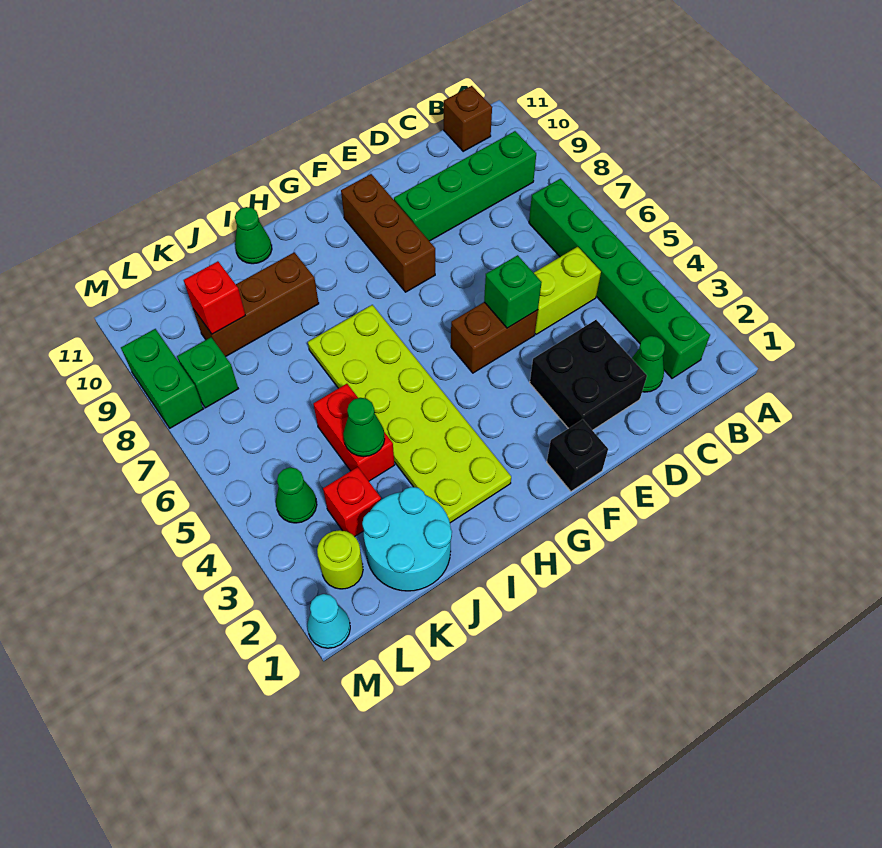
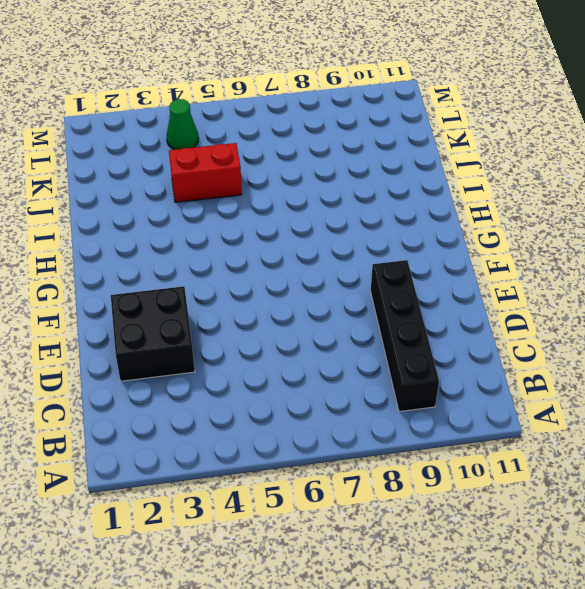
black 1x4 brick [371,260,439,412] -> green 1x4 brick [394,131,536,241]
none -> green 1x6 brick [529,179,710,378]
none -> brown 1x1 brick [444,86,492,151]
none -> green 1x1 cone [632,336,665,392]

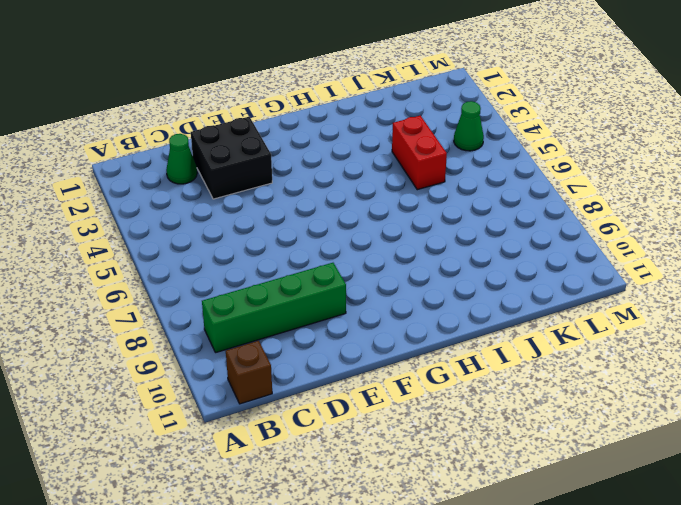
none -> green 1x6 brick [529,179,710,378]
none -> lime 1x2 brick [534,247,601,334]
none -> brown 1x2 brick [451,302,538,373]

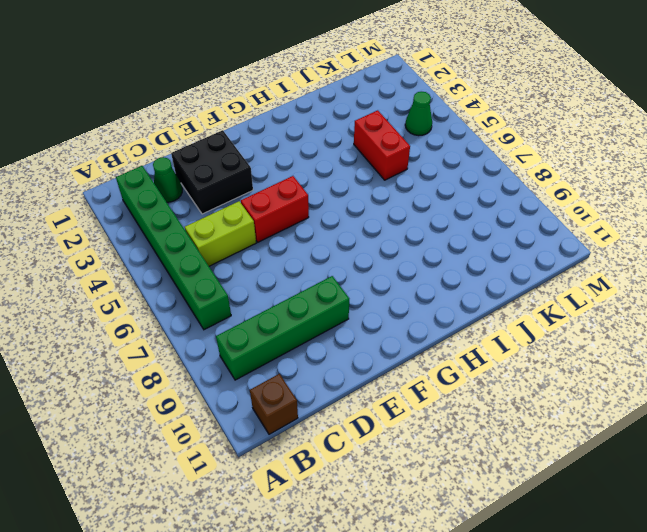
red 1x2 brick [241,176,309,242] -> brown 1x2 brick [451,302,538,373]
none -> black 1x1 brick [547,419,608,491]
none -> brown 1x3 brick [341,174,435,292]
none -> lime 2x6 plate [308,305,511,523]

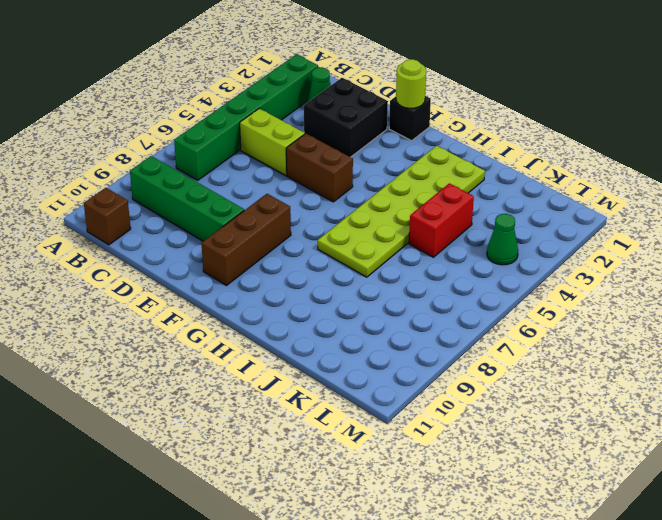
lime 1x1 round brick [396,59,426,108] -> lime 1x1 round brick moved to [317,530,363,589]
none -> brown 1x3 brick [193,252,319,357]
none -> green 1x1 cone [235,207,272,264]
none -> cyan 2x2 round brick [362,487,452,591]

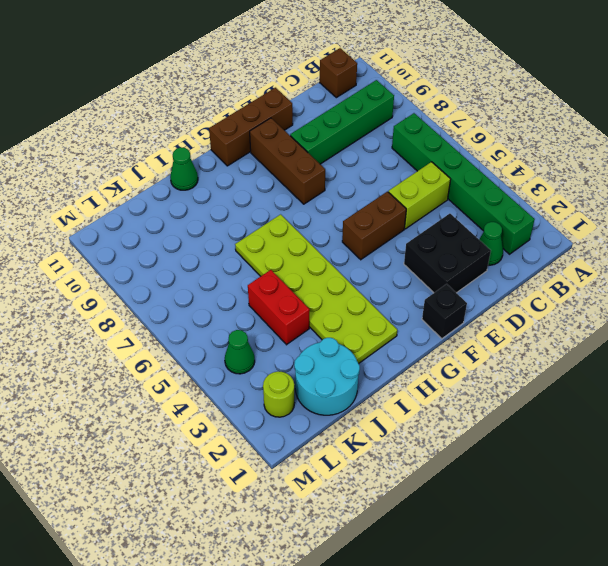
brown 1x3 brick [209,88,293,166] -> brown 1x3 brick moved to [193,252,319,357]
none -> red 1x1 brick [323,467,381,537]
none -> green 1x1 brick [177,337,238,408]
none -> cyan 1x1 cone [307,594,350,648]

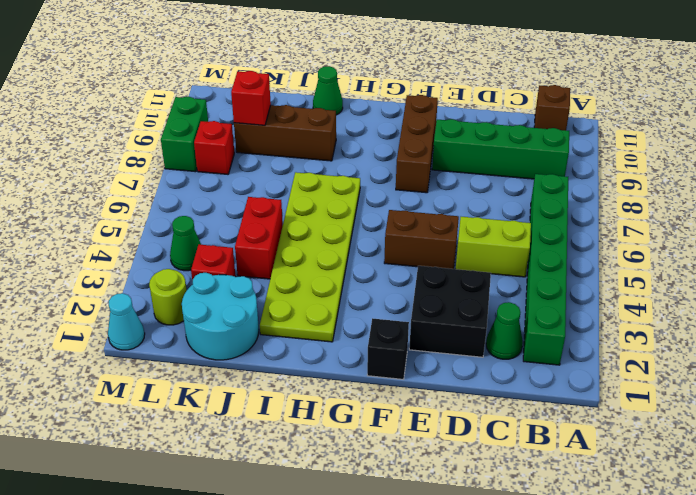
red 1x1 brick [194,121,234,174] -> green 1x1 brick [177,337,238,408]
none -> green 1x1 brick [484,255,542,328]
none -> green 1x1 cone [343,398,385,457]

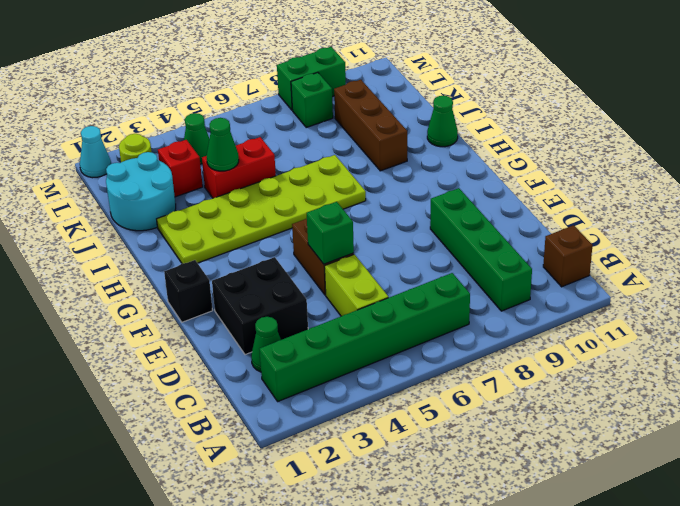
none -> brown 1x3 brick [341,174,435,292]
none -> red 1x1 brick [184,261,245,334]

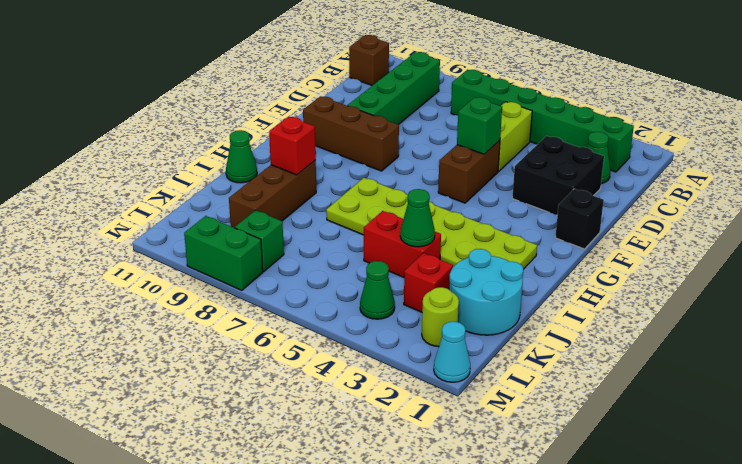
red 1x1 brick [269,116,316,175] -> red 1x1 brick moved to [184,261,245,334]

